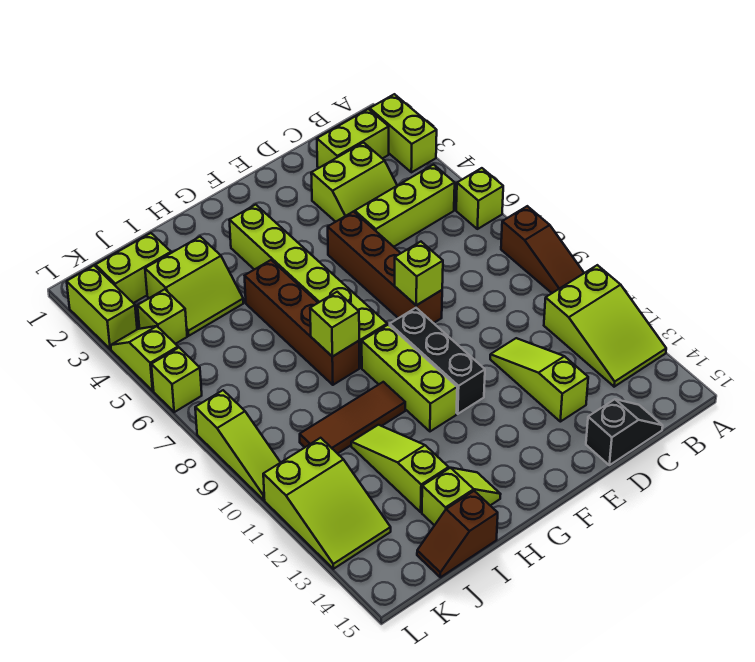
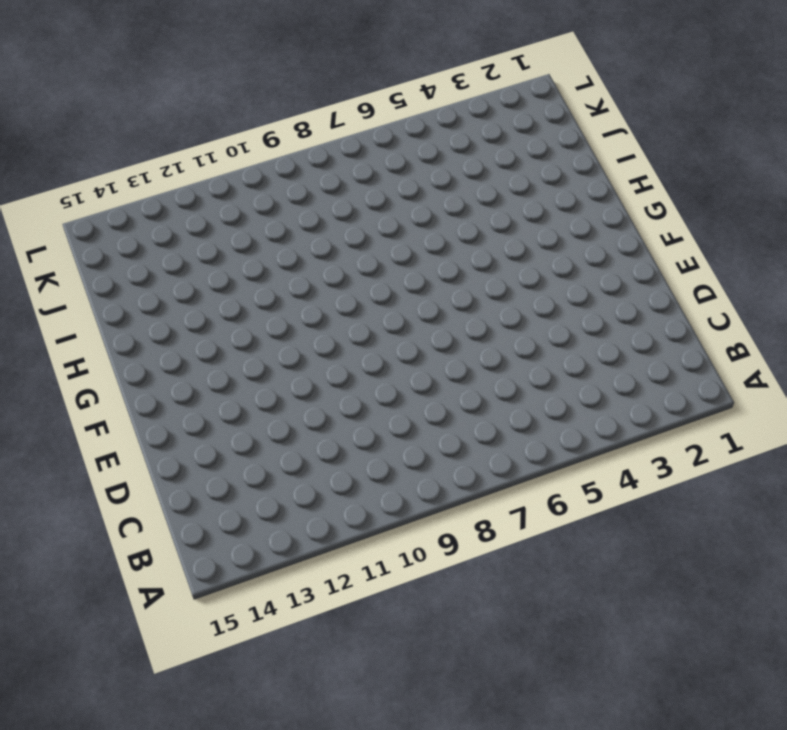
none -> lime 1x2 brick [370,94,437,172]
none -> lime 1x1 brick [456,168,503,229]
none -> brown 1x3 slope [501,206,584,293]

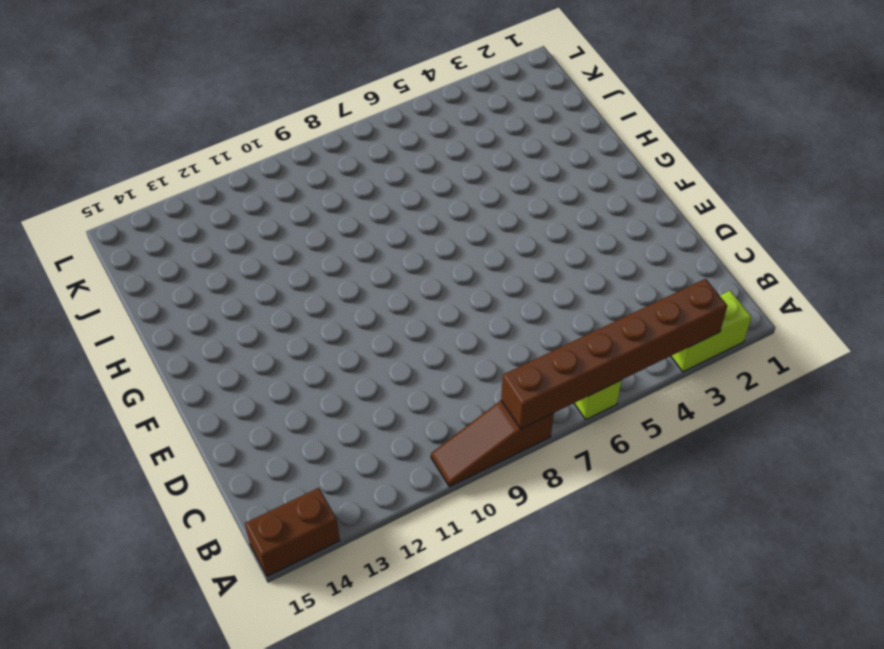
brown 1x6 brick [501,279,727,429] -> none
brown 1x2 brick [245,488,340,576] -> none
none -> lime 2x3 slope [544,265,666,387]
none -> lime 1x2 brick [317,109,389,168]
none -> lime 1x3 brick [355,165,455,247]

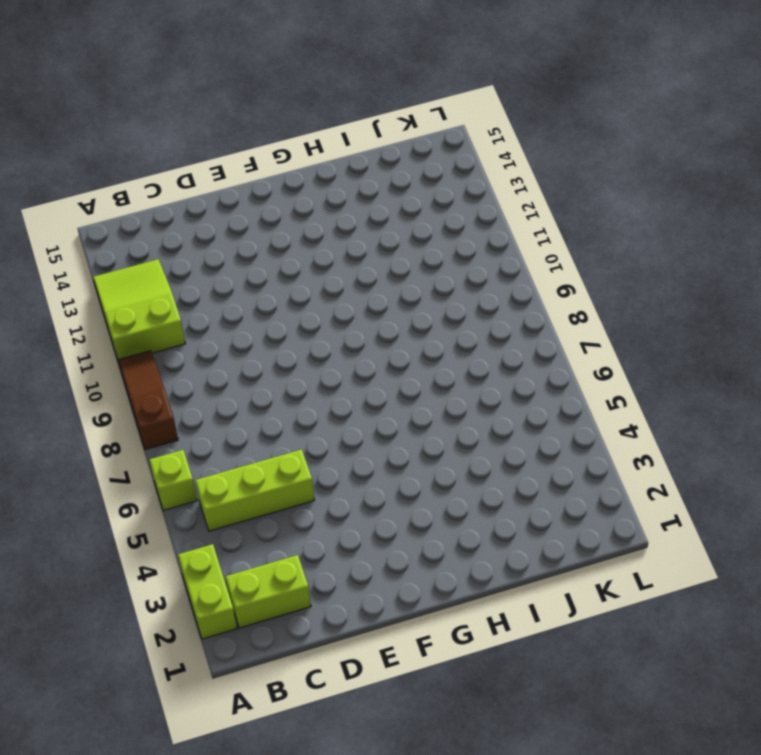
none -> lime 2x2 slope [311,143,397,222]
none -> black 1x2 slope [586,399,663,465]
none -> lime 1x3 slope [490,338,588,422]

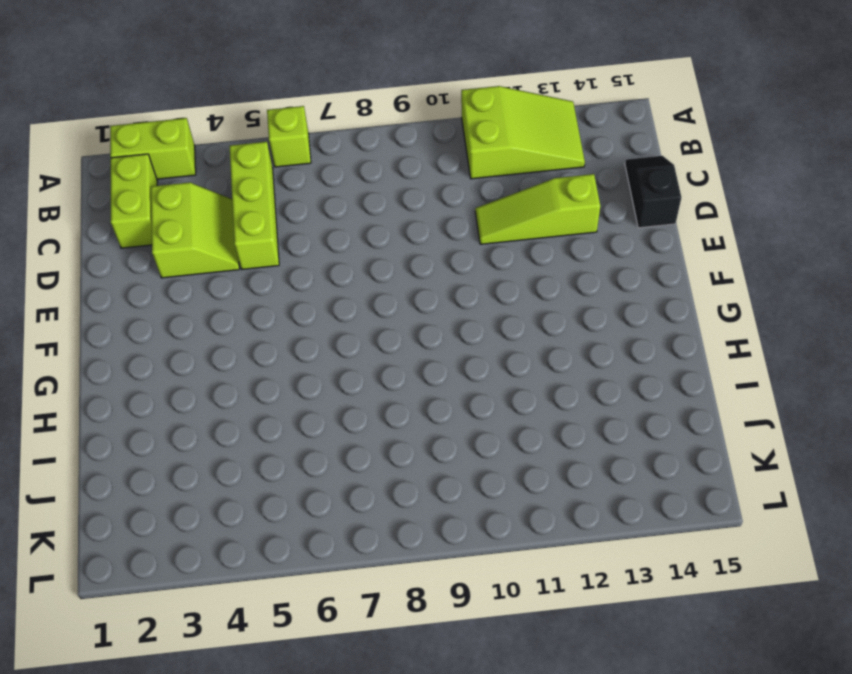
none -> brown 1x3 slope [501,206,584,293]
none -> brown 1x4 brick [328,212,442,323]
none -> black 1x3 brick [390,308,485,414]

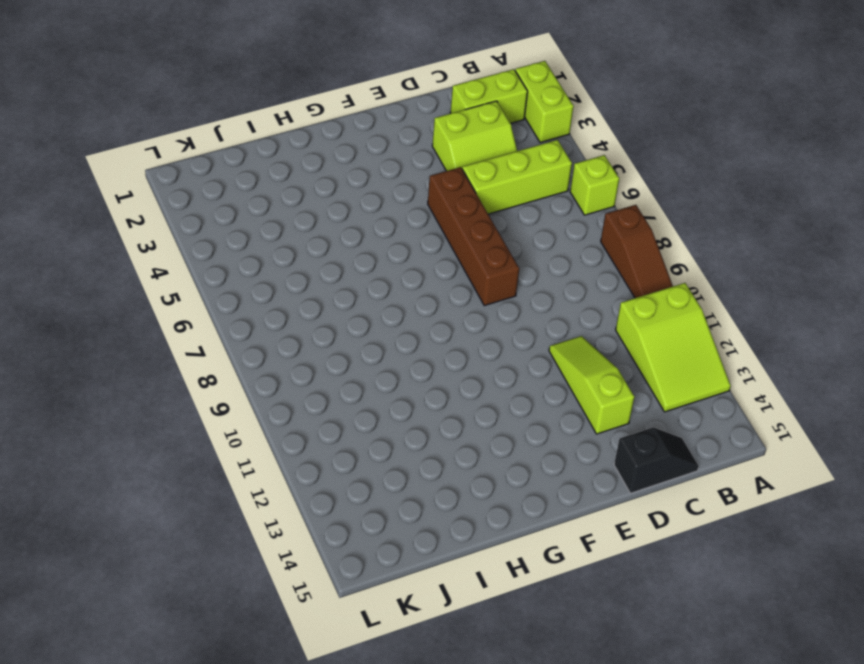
none -> black 1x3 brick [390,308,485,414]
none -> lime 1x6 brick [229,205,387,368]
none -> lime 1x3 brick [362,325,457,431]

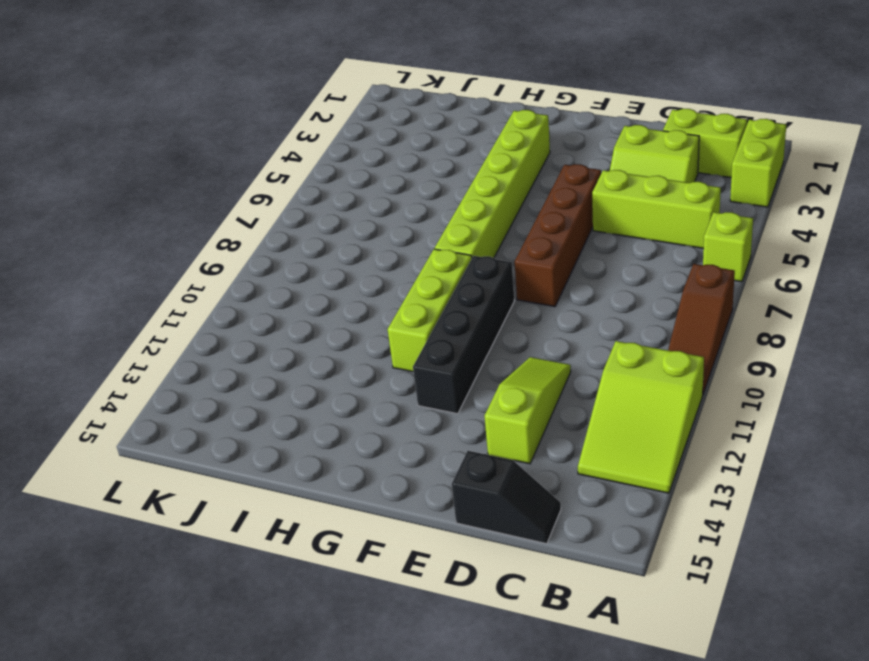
black 1x4 brick [413,256,514,414] -> black 1x3 brick [390,308,485,414]
none -> brown 1x4 brick [245,260,359,385]
none -> brown 1x3 tile [300,382,405,454]
none -> lime 1x2 slope [422,468,501,525]

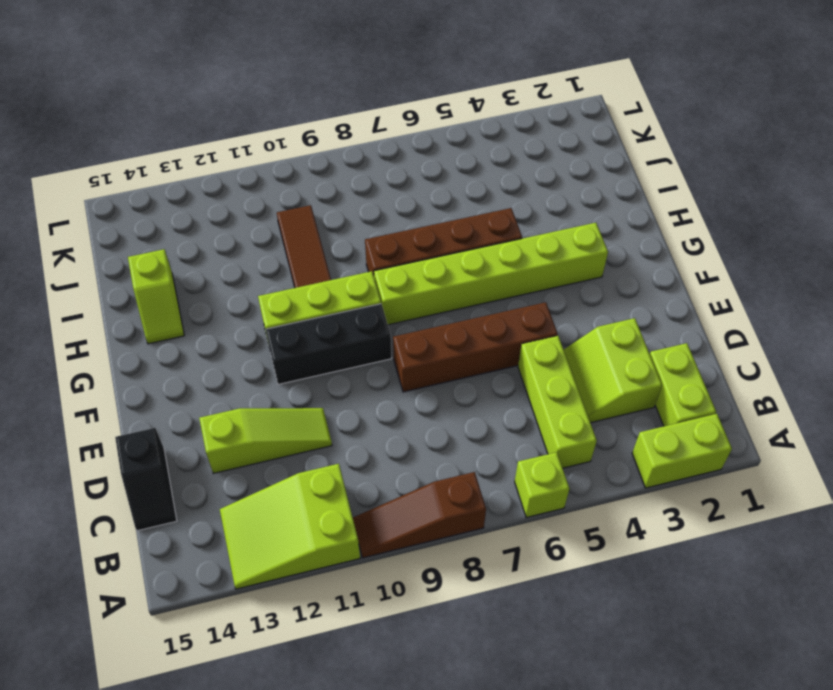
none -> lime 2x2 slope [145,237,243,336]
none -> lime 1x3 slope [351,425,449,512]
none -> brown 1x2 slope [417,491,498,577]

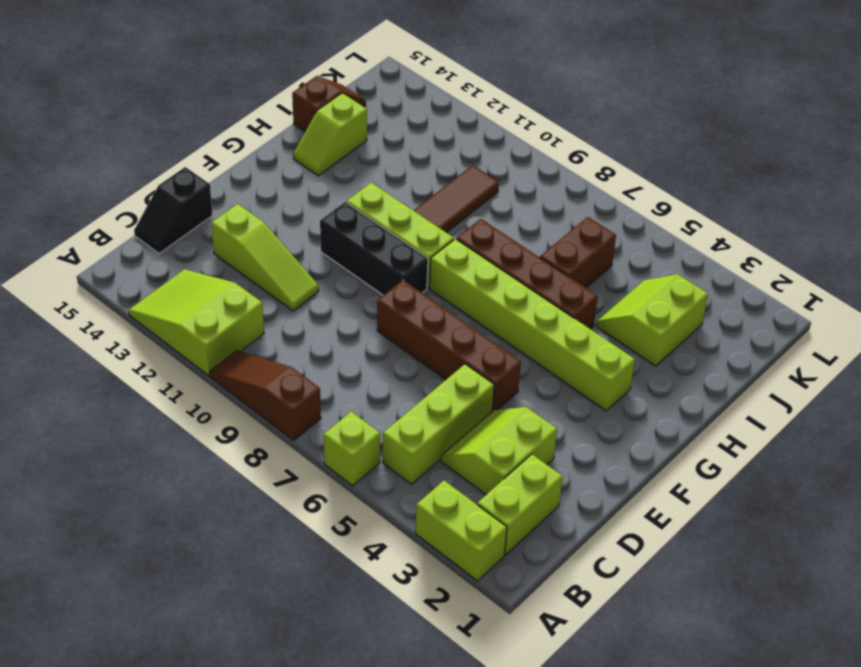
brown 1x2 brick [540,217,616,288] -> none
none -> lime 1x3 slope [351,425,449,512]
none -> lime 1x2 brick [96,233,171,303]
none -> lime 1x1 brick [137,289,187,344]

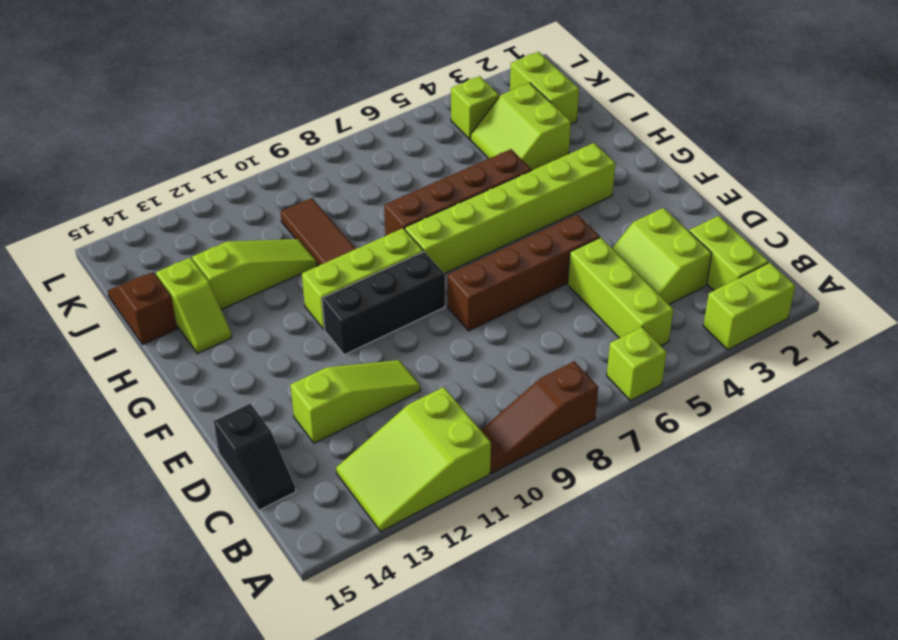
none -> lime 2x3 slope [263,438,391,569]
none -> lime 1x2 brick [67,266,137,349]
none -> lime 1x2 slope [111,326,178,391]

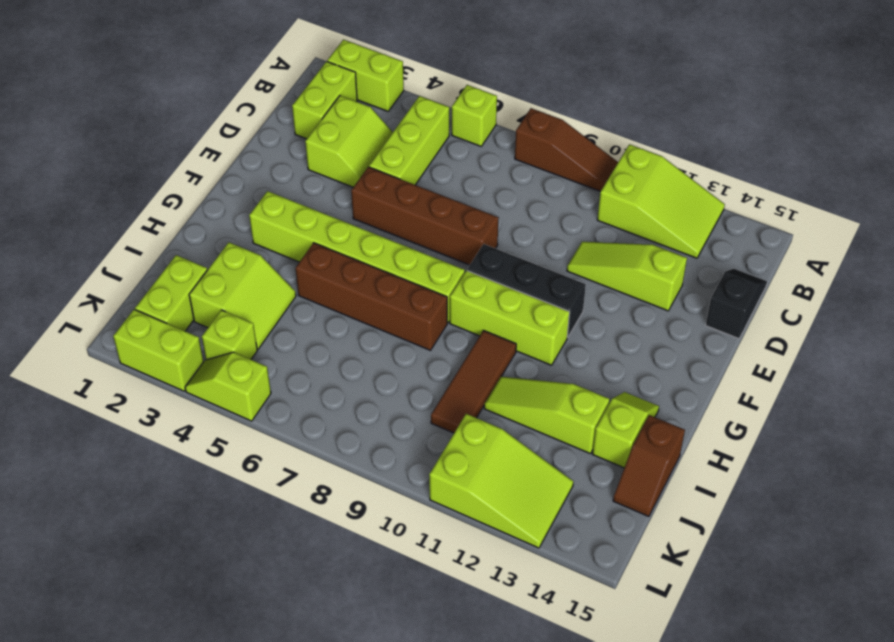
none -> lime 1x1 brick [151,348,202,412]
none -> lime 1x3 slope [195,390,281,500]
none -> lime 1x1 brick [395,242,443,305]

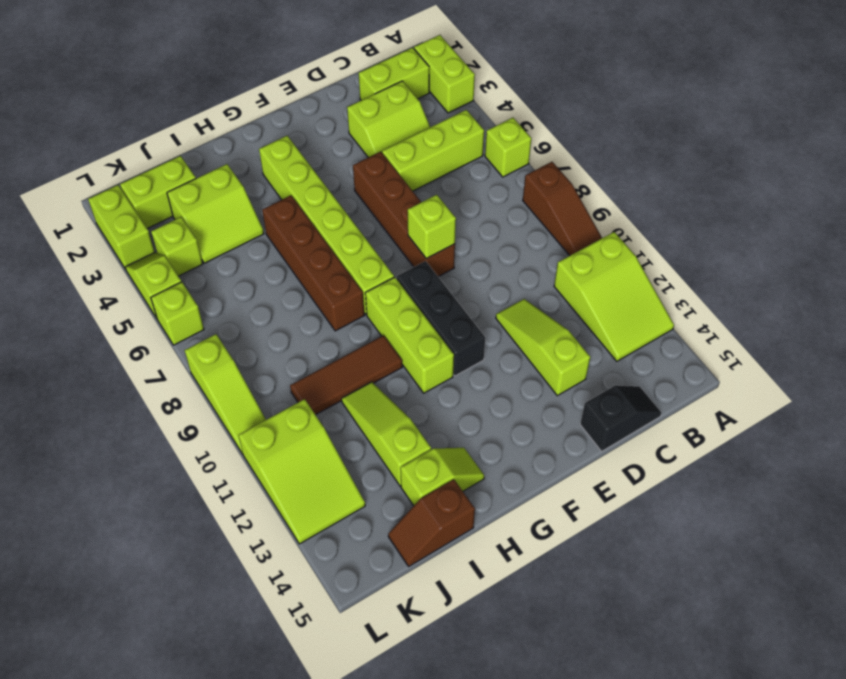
none -> lime 1x1 brick [310,292,359,357]

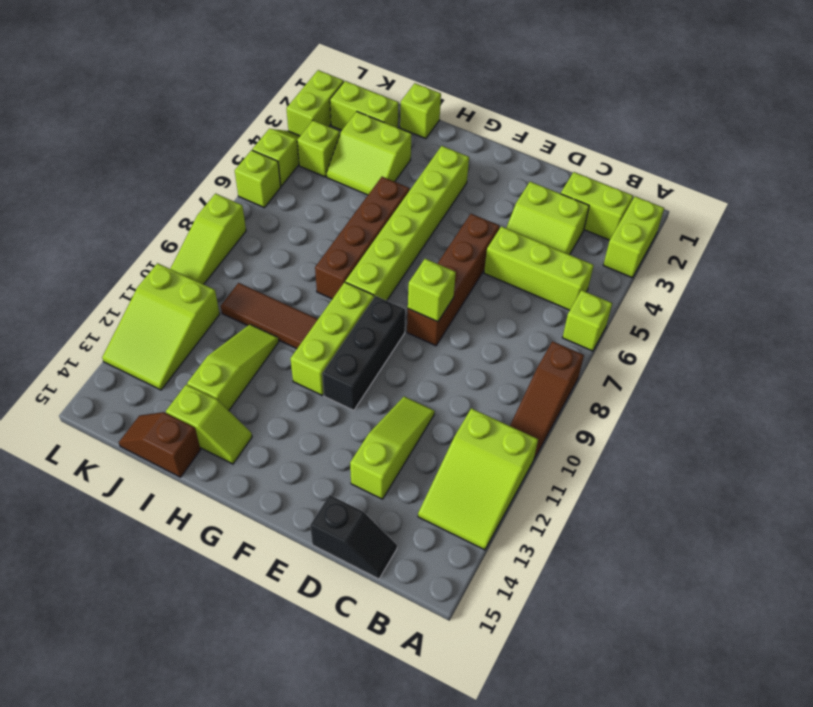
lime 1x1 brick [400,83,441,139] -> lime 1x1 brick moved to [310,292,359,357]

